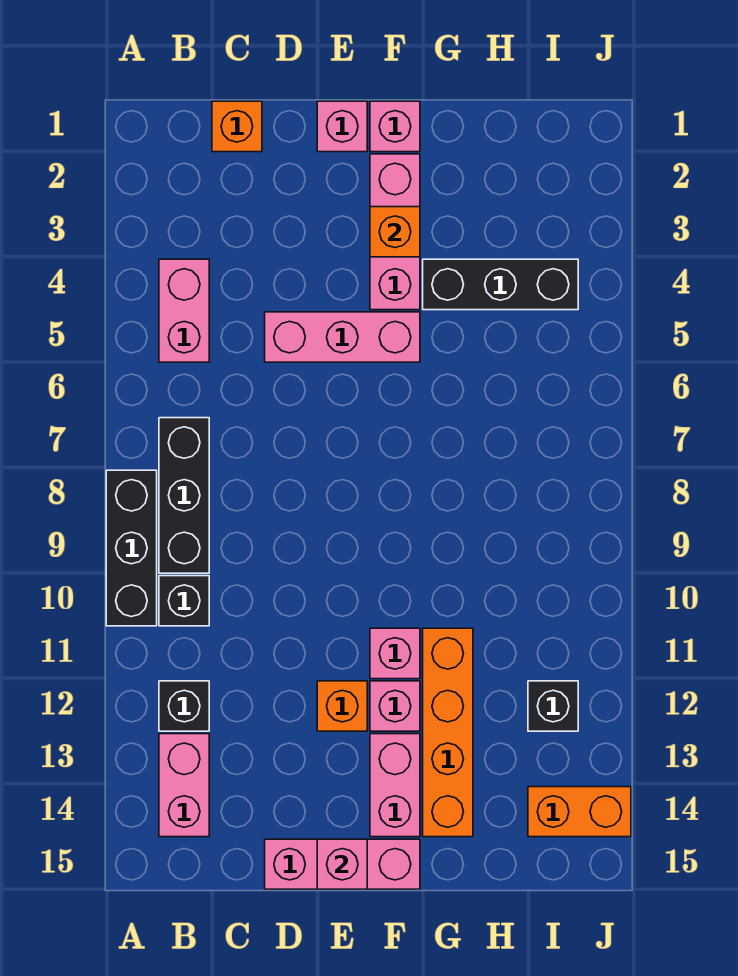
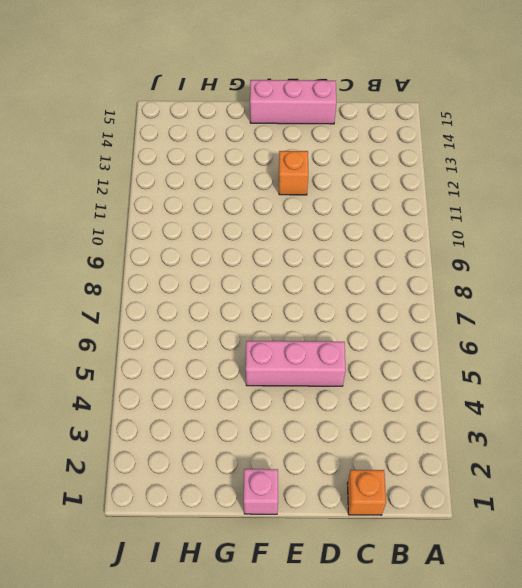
none -> black 1x3 brick [106,470,157,626]
none -> pink 1x2 brick [159,259,209,362]
none -> black 1x3 brick [159,418,209,573]

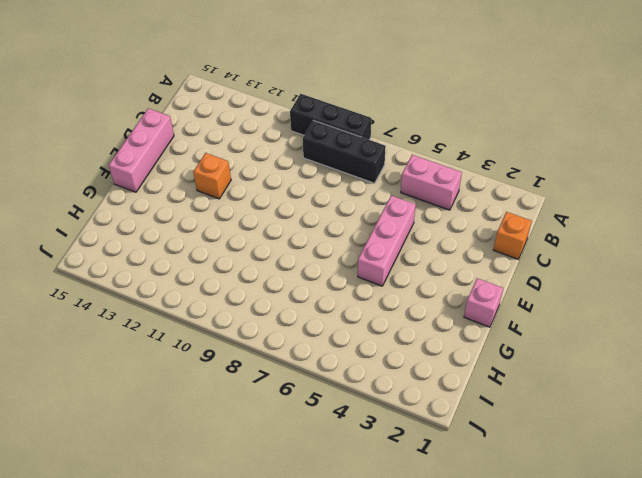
none -> black 1x1 brick [159,576,209,626]
none -> black 1x1 brick [159,681,209,731]
none -> pink 1x2 brick [159,734,209,837]

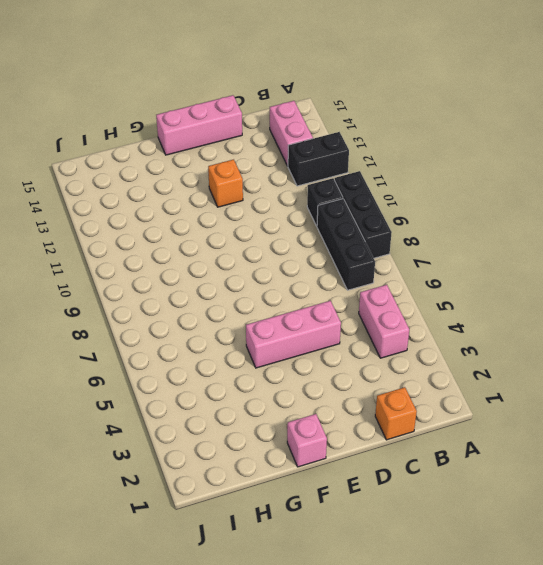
black 1x2 brick [288,132,349,186] -> black 1x1 brick [159,681,209,731]
none -> pink 1x1 brick [317,101,367,152]
none -> pink 1x3 brick [370,154,420,310]
none -> pink 1x1 brick [370,628,420,679]

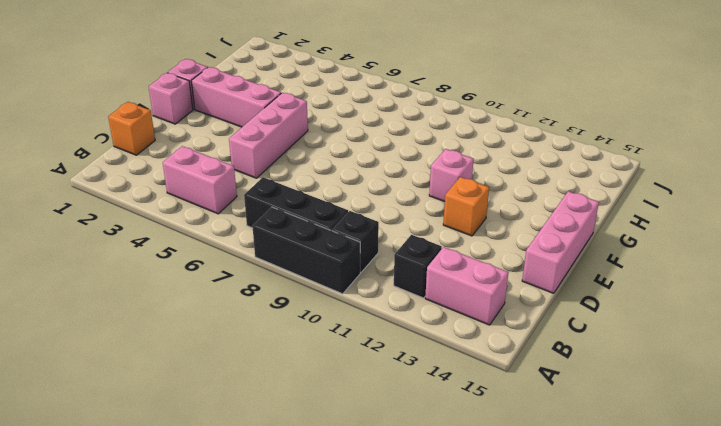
none -> pink 1x1 brick [370,681,420,731]
none -> pink 1x2 brick [370,734,420,837]
none -> black 1x3 brick [423,259,578,310]

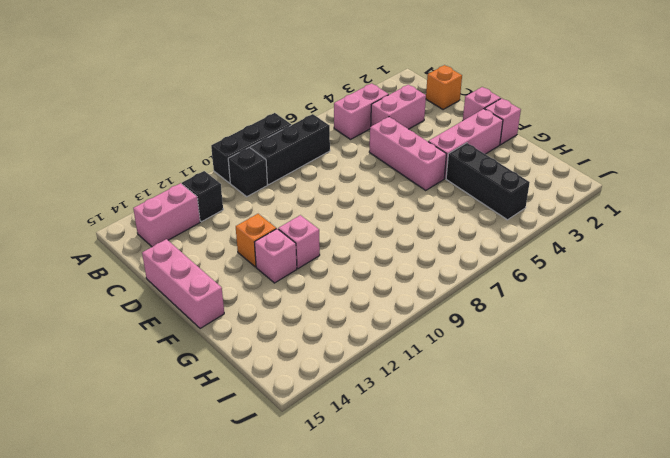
pink 1x2 brick [371,85,426,129] -> pink 1x2 brick moved to [370,734,420,837]
none -> orange 1x4 brick [423,628,473,837]
none -> black 1x1 brick [528,681,578,731]
none -> orange 1x2 brick [528,787,631,837]

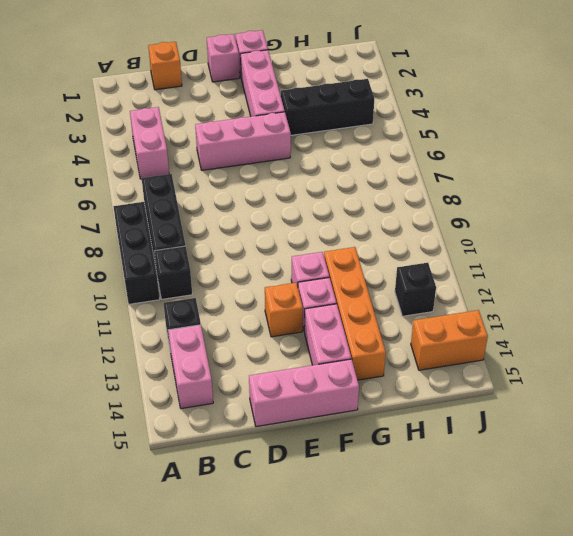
none -> pink 1x1 brick [317,839,367,889]
none -> orange 1x1 brick [370,207,420,257]

